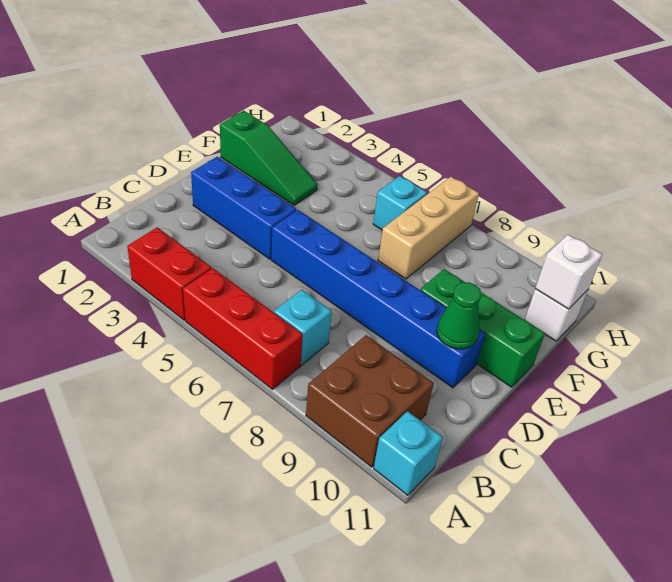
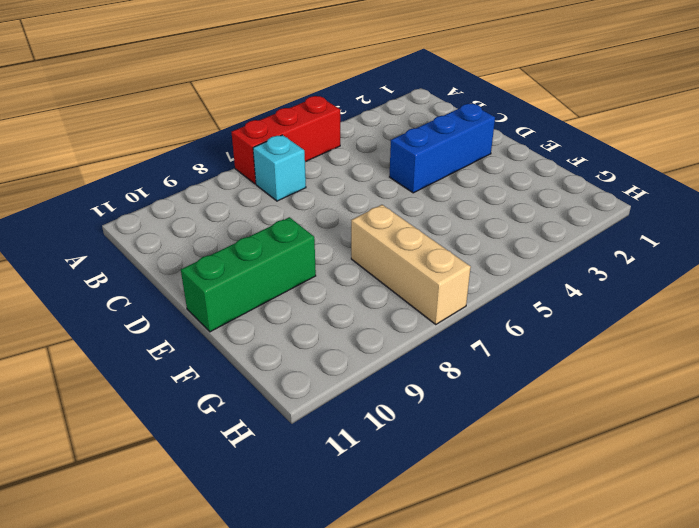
none -> red 1x2 brick [127,227,211,320]
none -> brown 2x2 brick [306,335,434,467]
none -> cyan 1x1 brick [374,411,443,495]

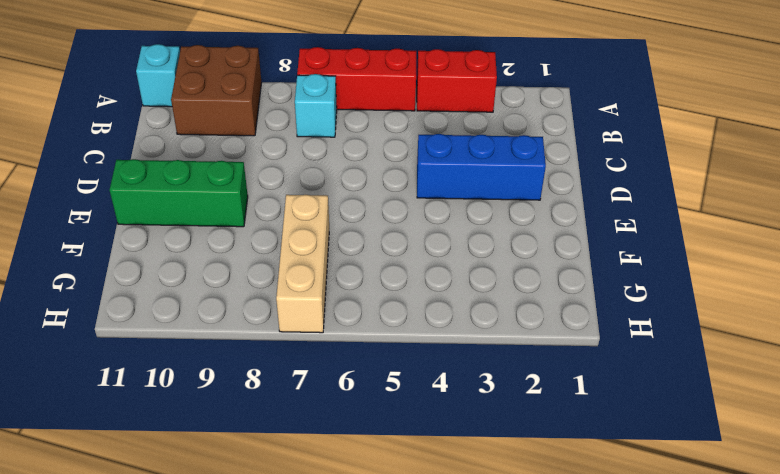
none -> blue 1x6 brick [271,210,486,388]
none -> green 1x3 slope [220,111,317,205]
none -> cyan 1x1 brick [373,176,427,230]

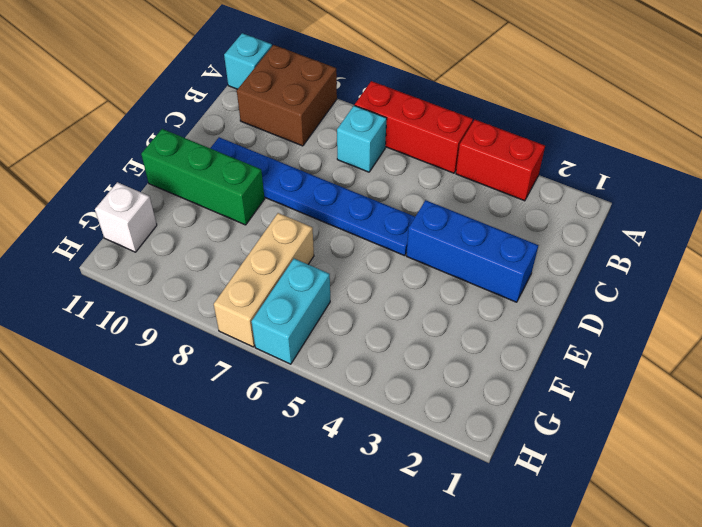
blue 1x6 plate [210,137,415,256] -> blue 1x6 brick [271,210,486,388]
cyan 1x2 brick [252,259,330,364] -> cyan 1x1 brick [373,176,427,230]
none -> green 1x3 slope [220,111,317,205]
none -> green 1x1 cone [437,282,481,349]
none -> white 1x1 brick [535,235,602,309]

